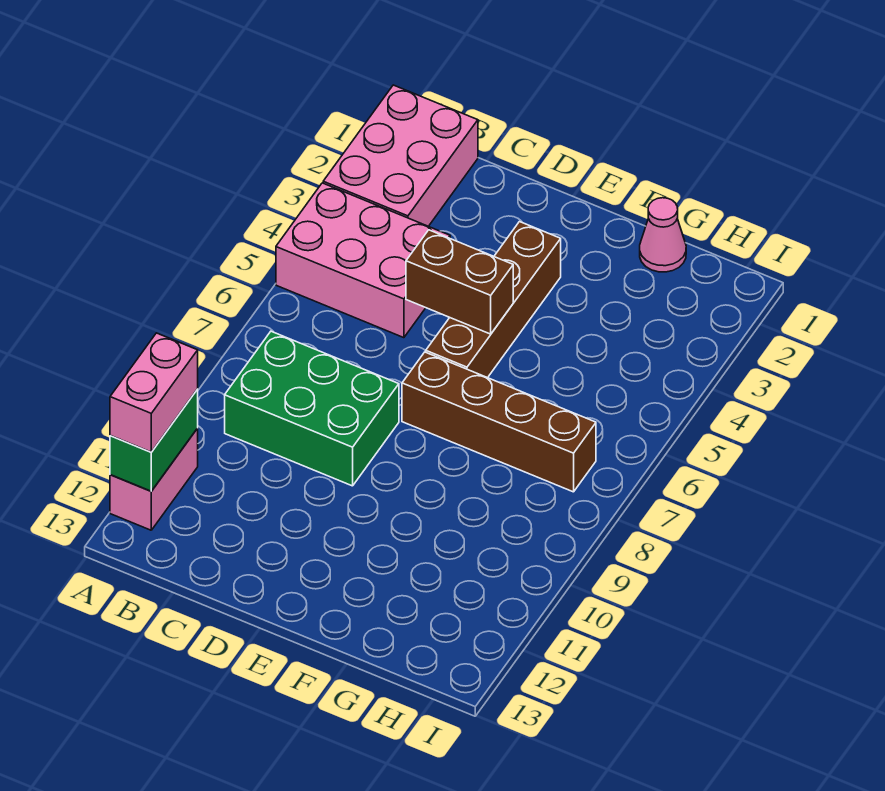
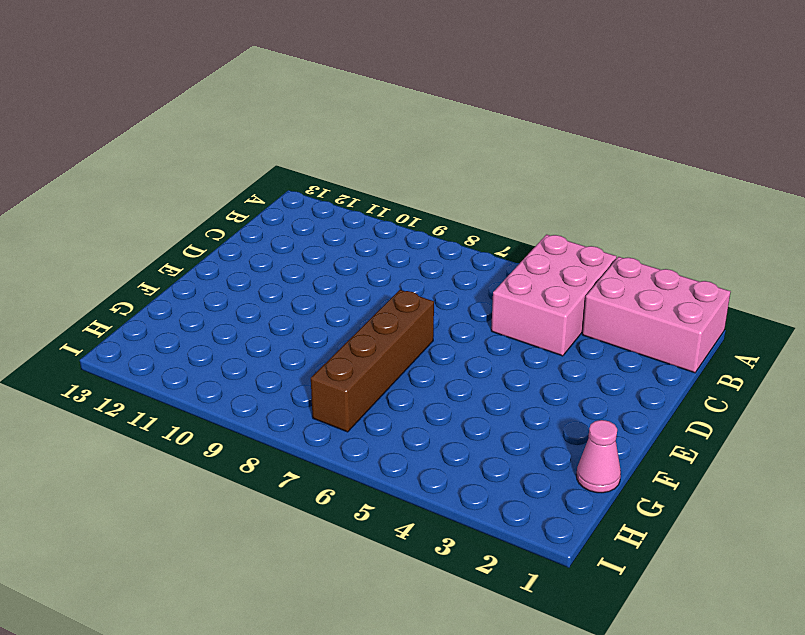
none -> pink 1x2 brick [110,428,198,530]
none -> green 2x3 brick [225,331,399,486]

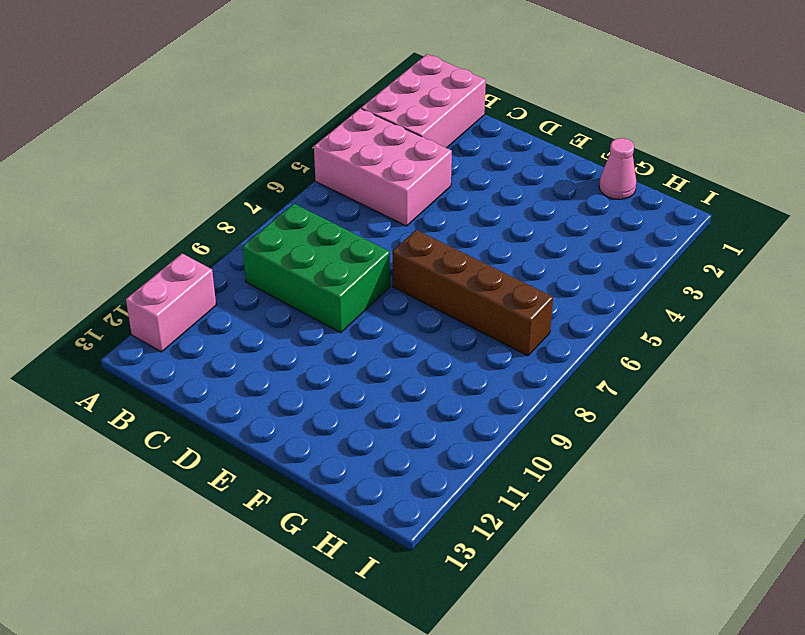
none -> brown 1x4 brick [426,222,561,378]
none -> green 1x2 brick [110,389,198,491]

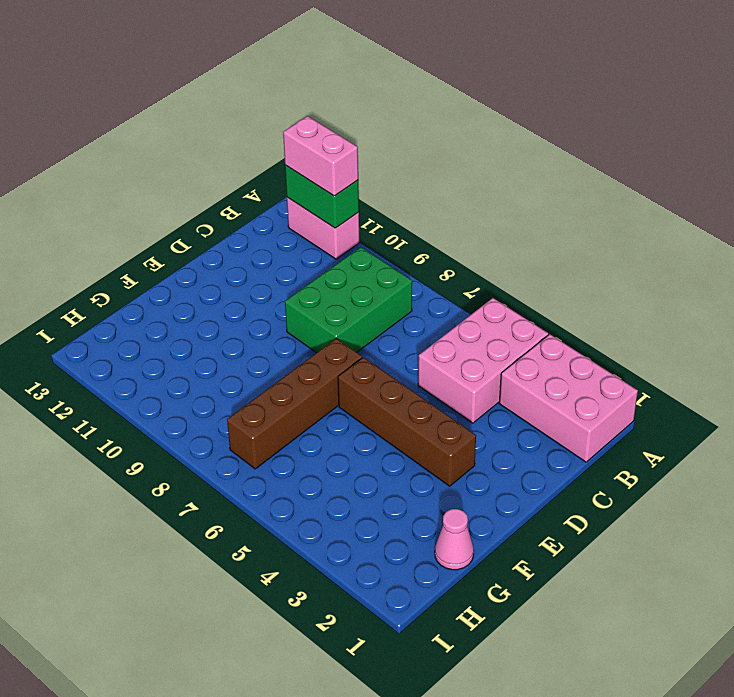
none -> brown 1x2 brick [406,230,513,334]

